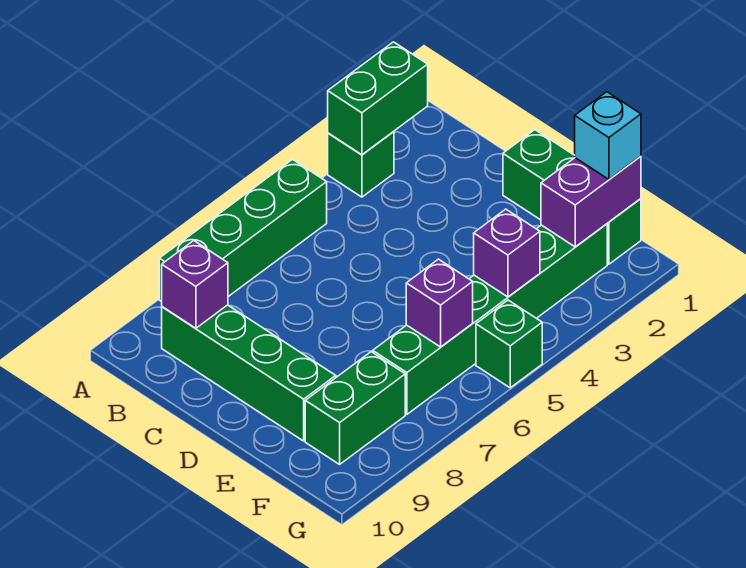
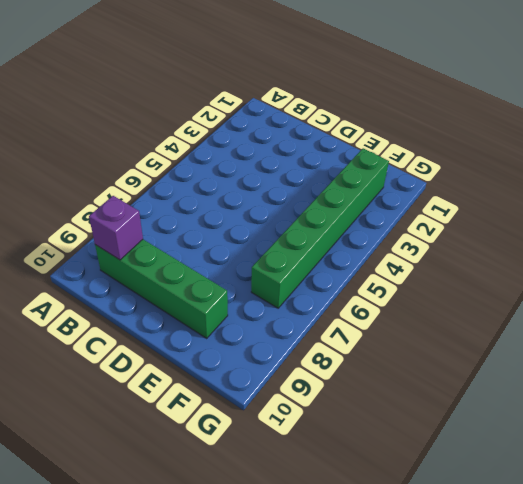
none -> green 1x1 brick [328,131,394,197]
none -> green 1x4 brick [159,159,327,302]
none -> green 1x3 brick [503,130,641,264]

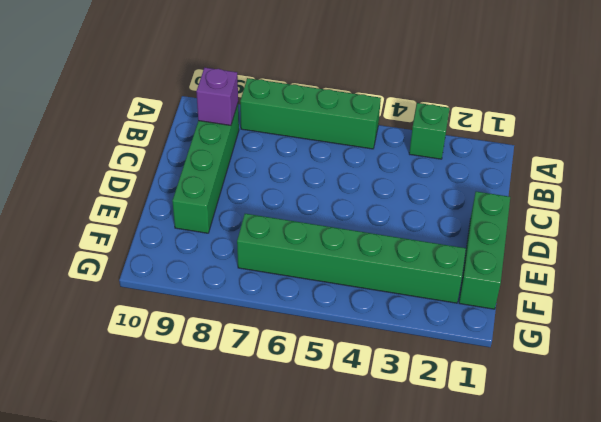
none -> green 1x2 brick [305,352,405,464]
none -> green 1x1 brick [476,300,542,388]
none -> green 1x2 brick [328,42,428,155]

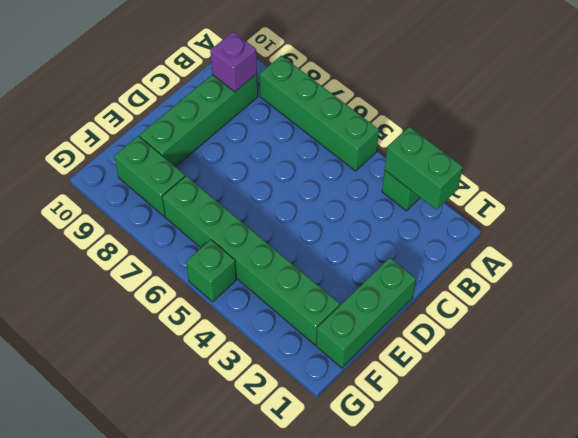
none -> purple 1x2 brick [541,156,641,247]
none -> purple 1x1 brick [474,209,540,297]
none -> purple 1x1 brick [406,259,473,347]

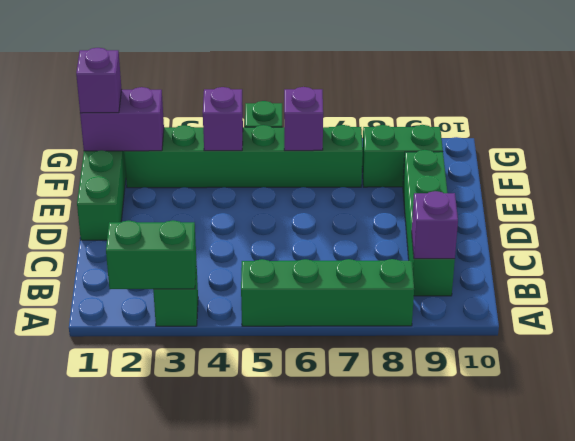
purple 1x1 brick [76,48,122,113] -> cyan 1x1 brick [575,92,641,179]

